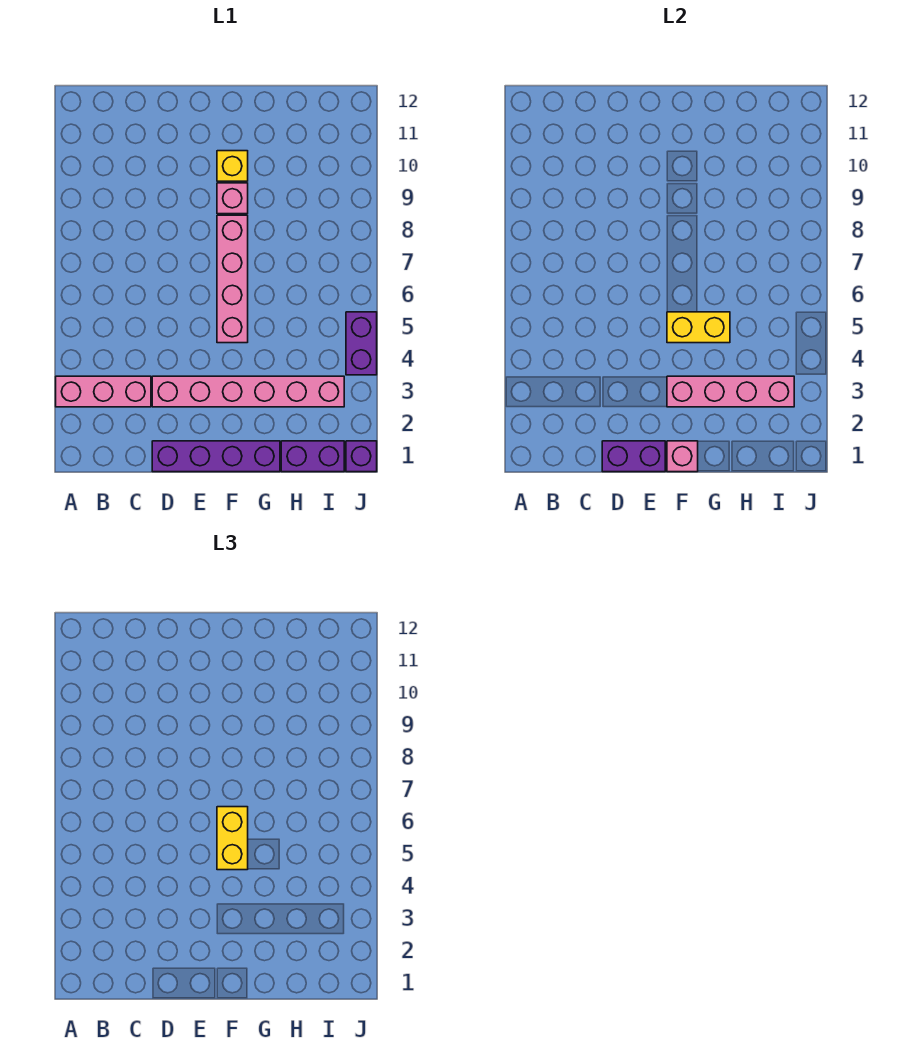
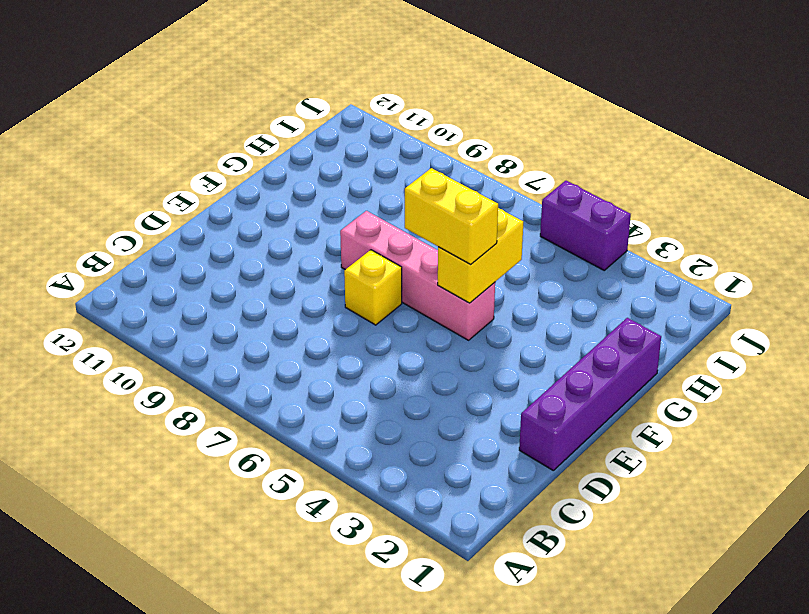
yellow 1x1 brick [344,250,402,325] -> yellow 1x1 brick moved to [217,151,248,181]
none -> pink 1x3 brick [56,376,151,407]
none -> pink 1x6 brick [152,376,344,407]
none -> pink 1x1 brick [217,183,248,214]

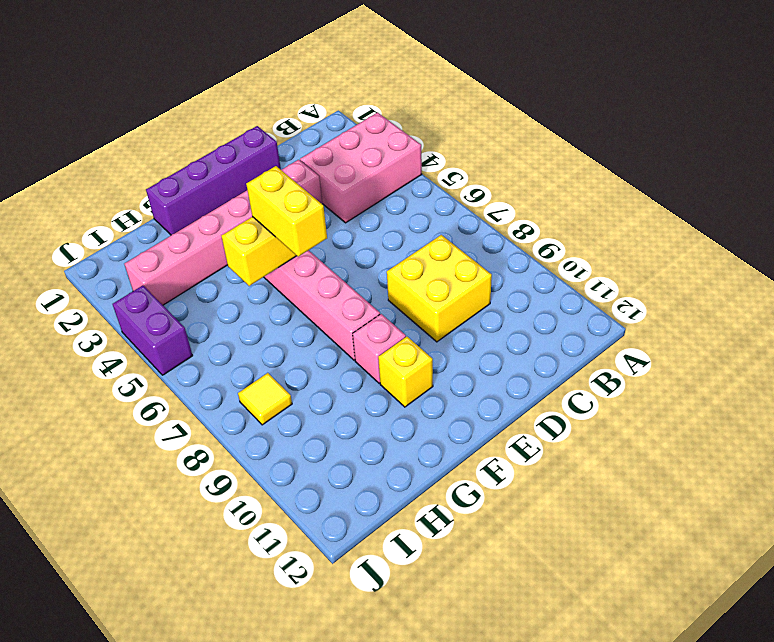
pink 2x3 brick [300,112,422,223] -> pink 1x3 brick [56,376,151,407]
yellow 2x2 brick [387,235,492,342] -> none
yellow 1x1 tile [238,373,292,425] -> none
none -> purple 1x2 brick [281,441,344,472]
none -> purple 1x1 brick [346,441,377,472]
none -> purple 1x2 brick [602,441,665,472]

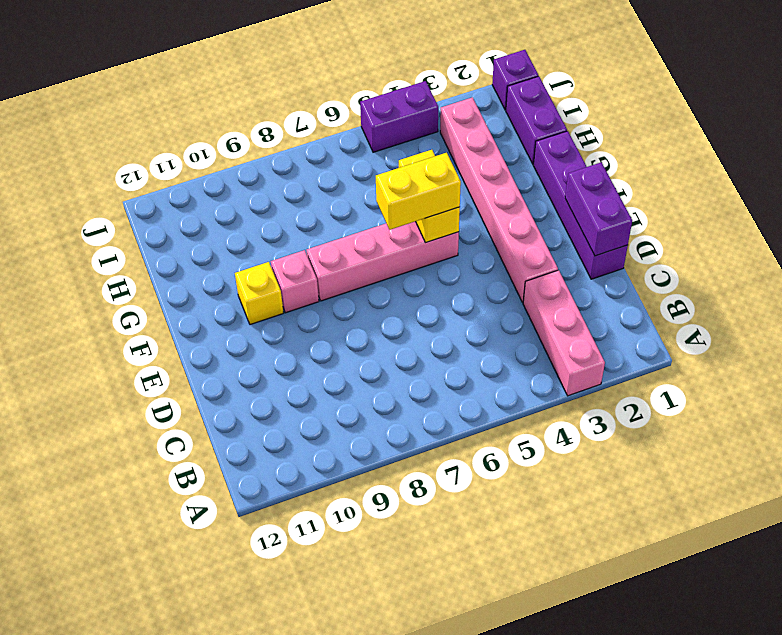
none -> pink 1x1 brick [667,441,698,472]
none -> pink 1x4 brick [667,376,794,407]

